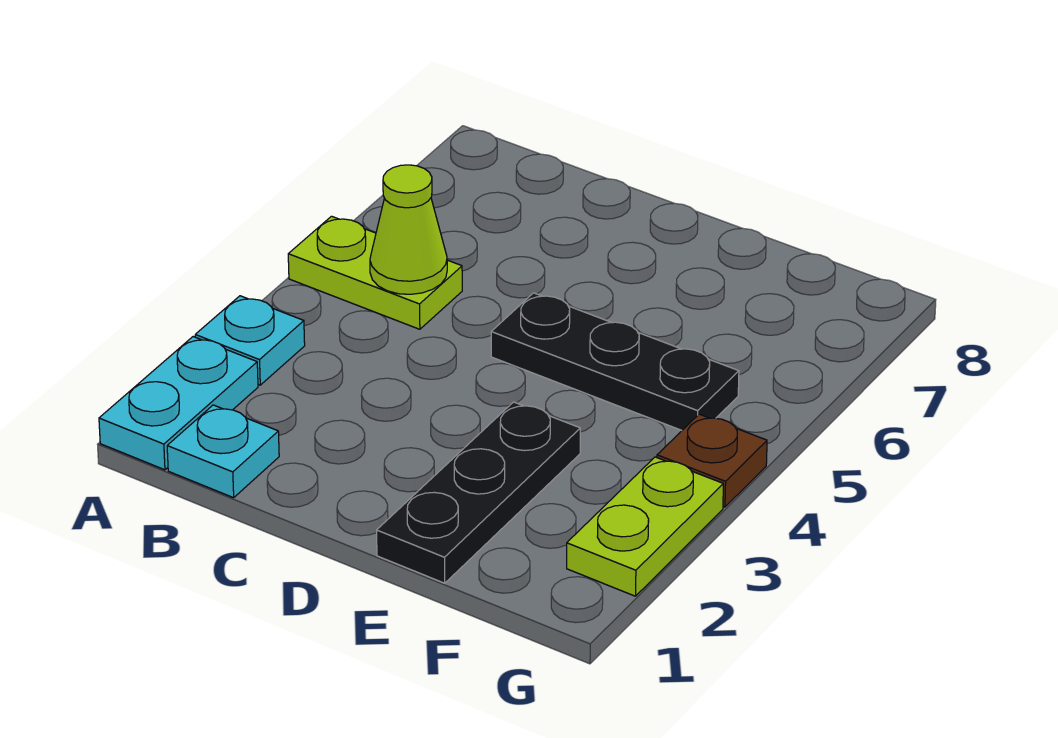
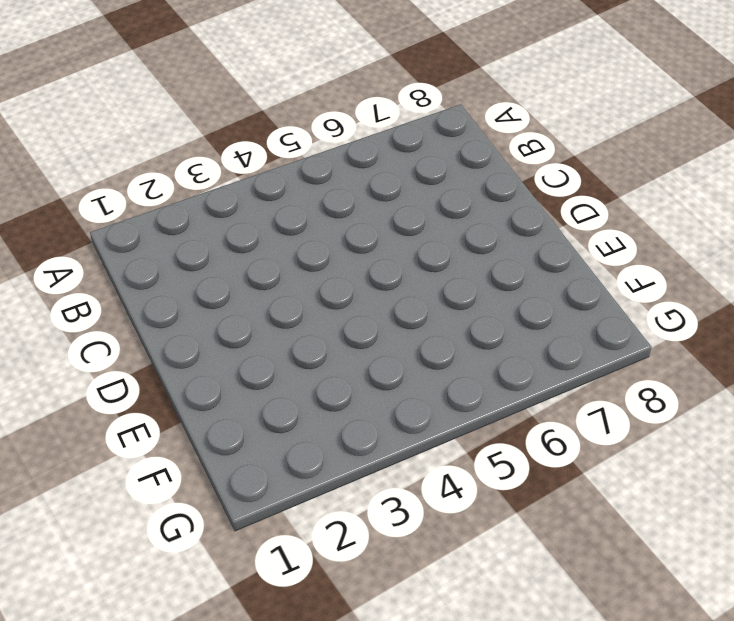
none -> cyan 1x2 plate [99,337,258,470]
none -> cyan 1x1 plate [195,296,305,385]

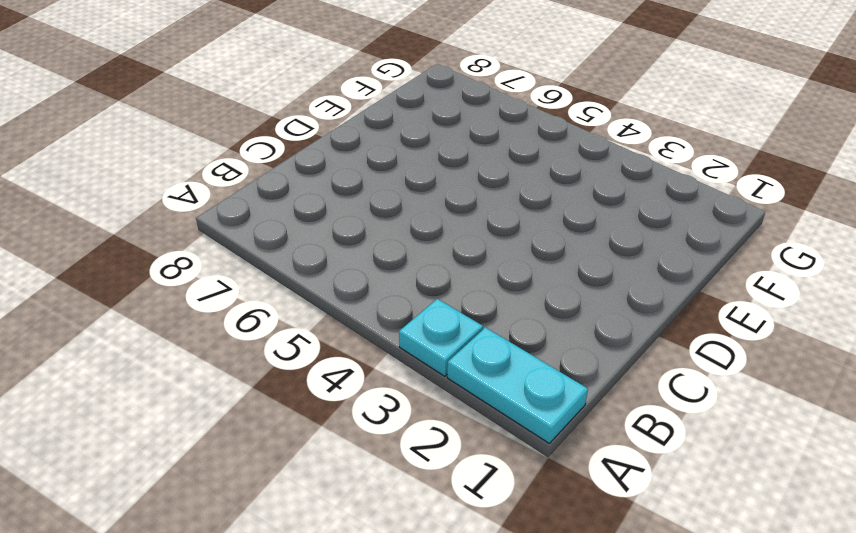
none -> lime 1x2 plate [288,216,462,329]
none -> cyan 1x1 plate [167,405,279,498]

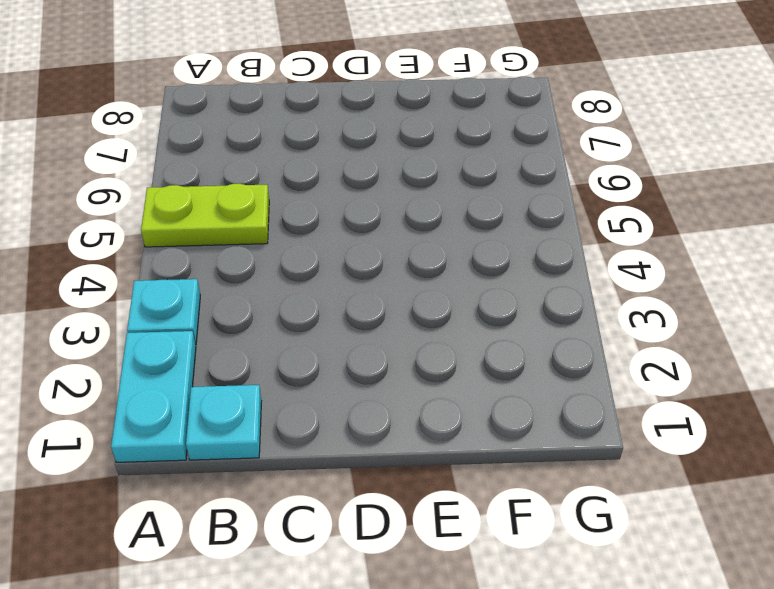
none -> black 1x3 plate [491,293,739,430]
none -> black 1x3 plate [377,402,580,583]

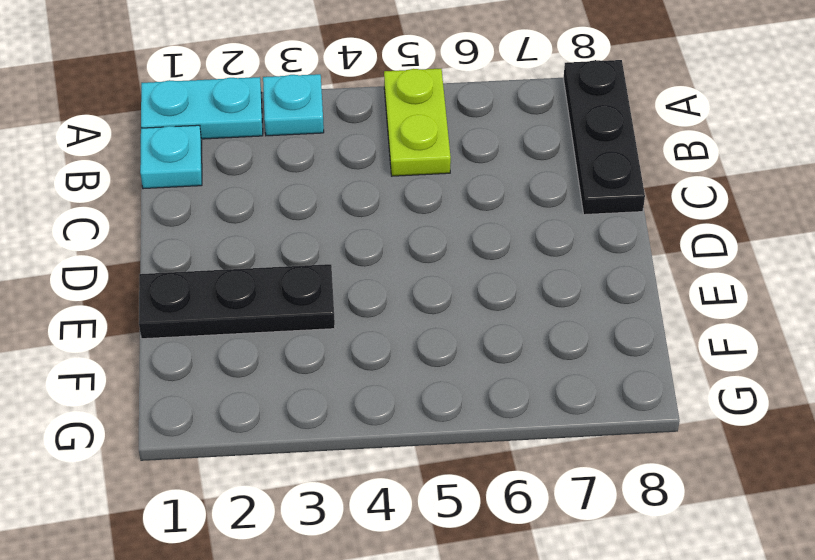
black 1x3 plate [564,60,645,215] -> black 1x3 plate moved to [491,293,739,430]
none -> lime 1x2 plate [567,457,723,596]
none -> brown 1x1 plate [657,414,767,507]

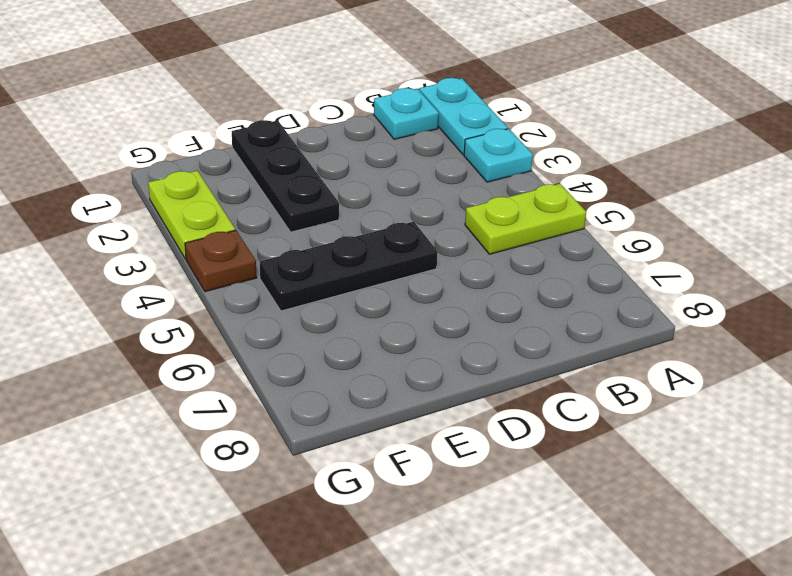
none -> lime 1x1 cone [370,165,447,294]

